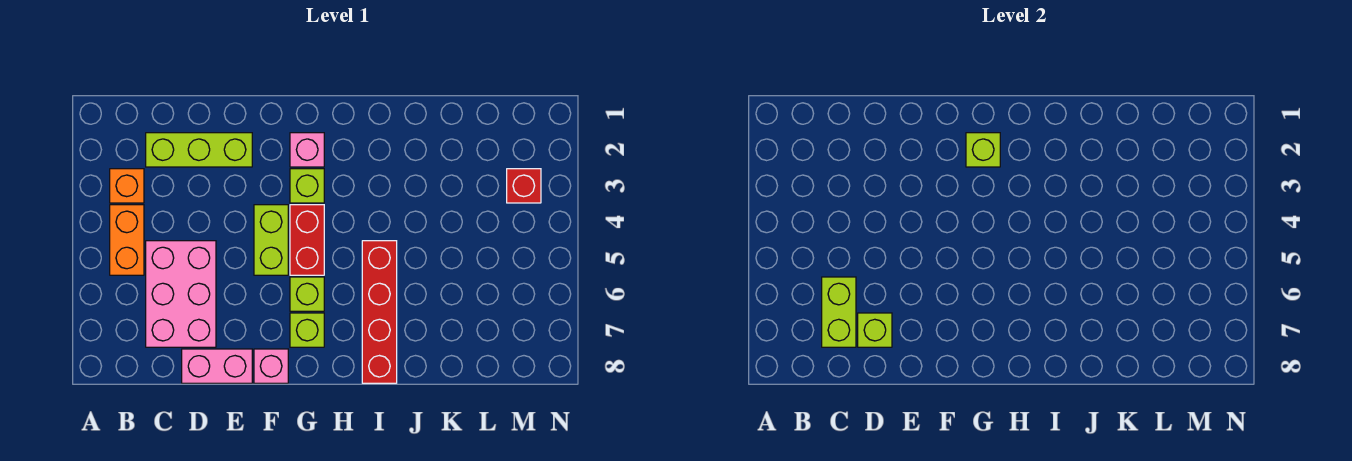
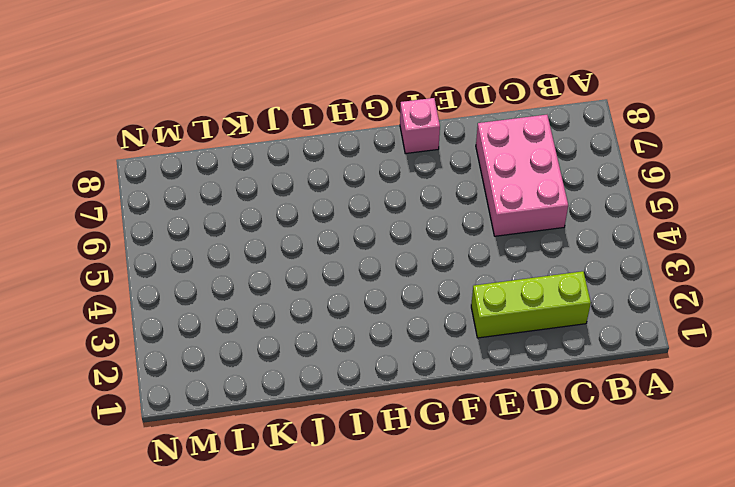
none -> orange 1x1 brick [110,169,144,203]
none -> orange 1x2 brick [110,205,144,275]
none -> pink 1x2 brick [182,349,252,383]

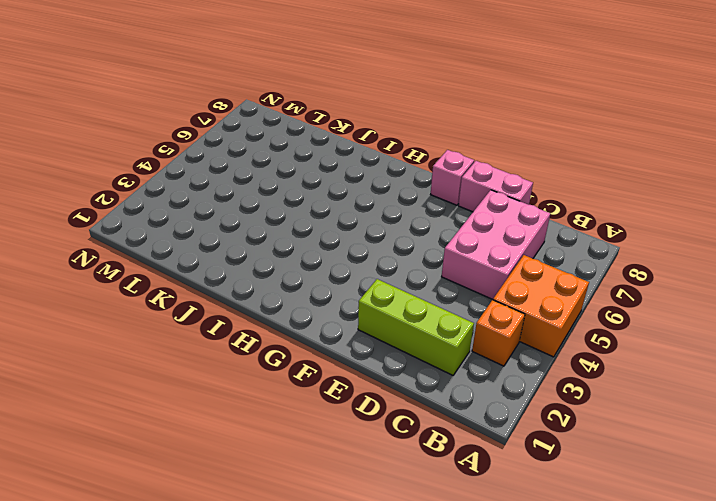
orange 2x2 brick [493,255,589,357] -> orange 1x2 brick [110,205,144,275]
none -> lime 1x2 brick [254,205,288,275]
none -> pink 1x1 brick [290,133,324,167]
none -> lime 1x1 brick [290,169,324,203]

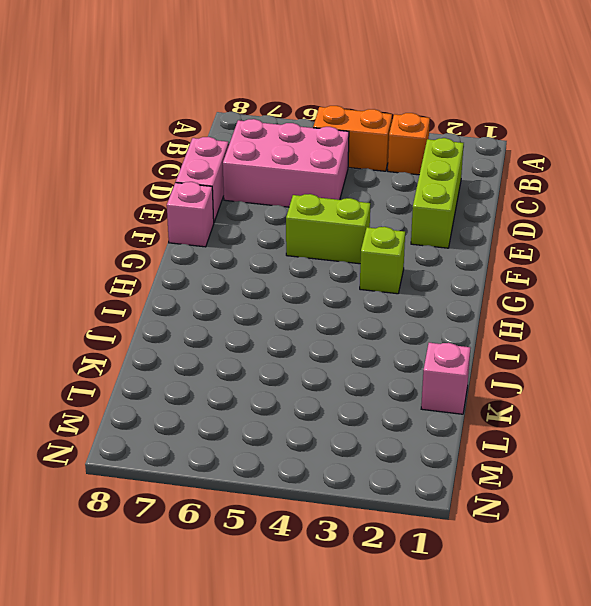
pink 1x1 brick [421,343,470,414] -> pink 1x1 brick moved to [290,133,324,167]
none -> red 1x2 brick [290,205,324,275]
none -> lime 1x1 brick [290,277,324,311]
none -> lime 1x1 brick [290,313,324,347]

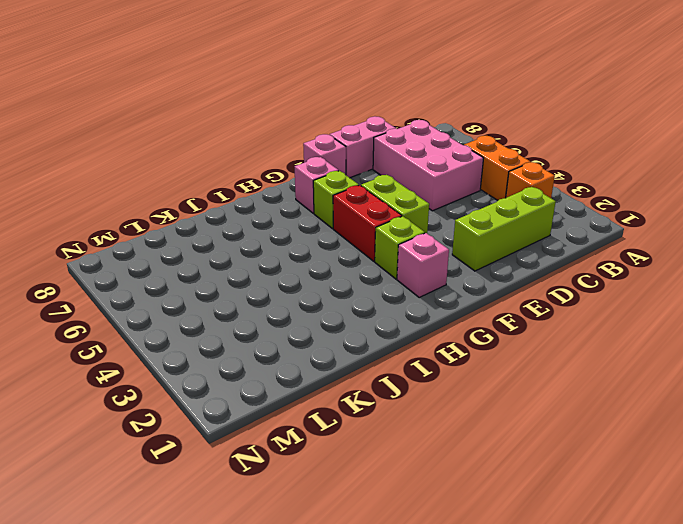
pink 1x1 brick [295,157,339,213] -> lime 1x1 brick [290,313,324,347]
none -> red 1x4 brick [362,241,397,383]
none -> red 1x1 brick [507,169,541,203]
none -> lime 1x2 brick [822,277,856,347]

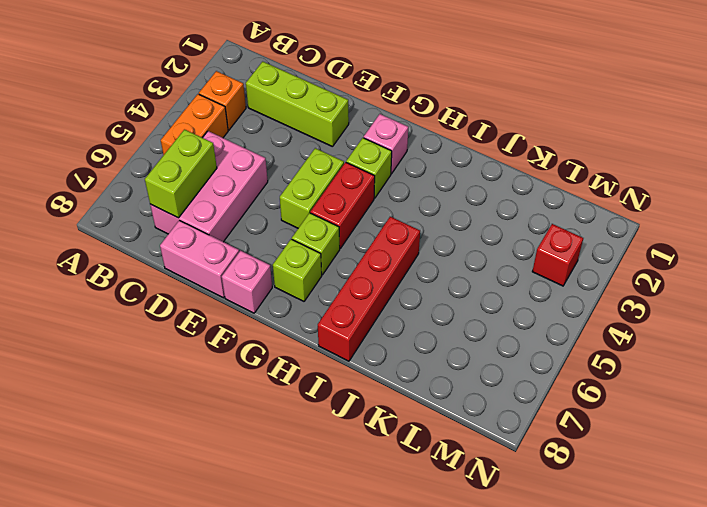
none -> lime 1x1 brick [858,313,892,347]
none -> lime 1x1 brick [966,133,1000,167]

